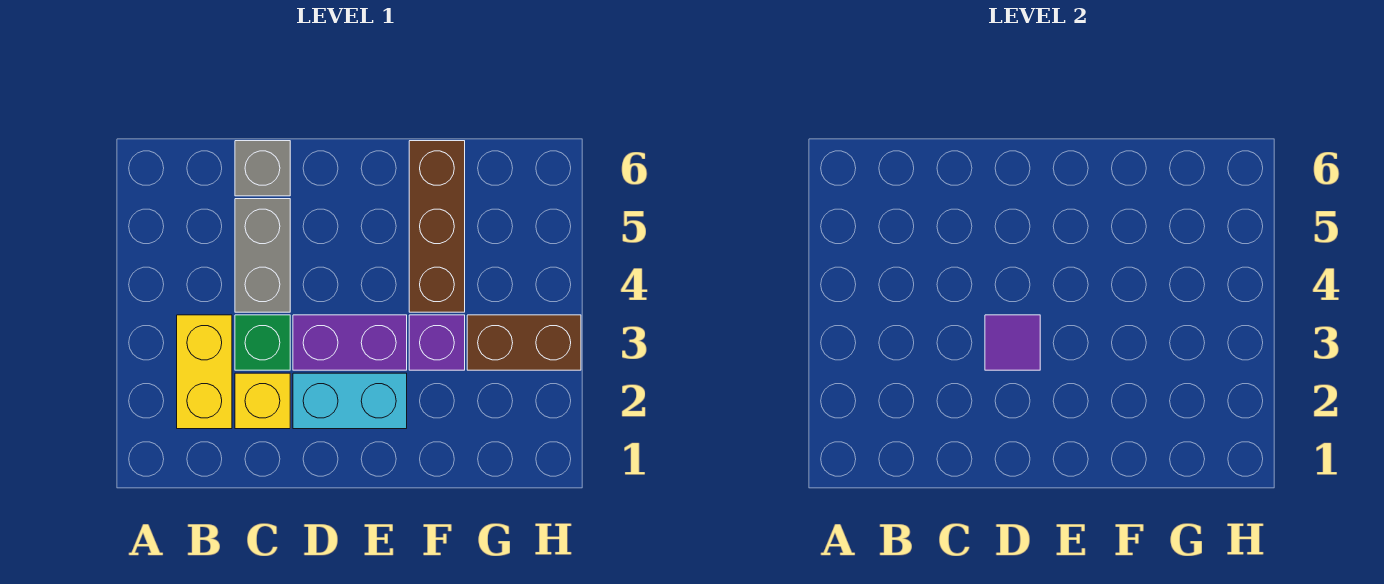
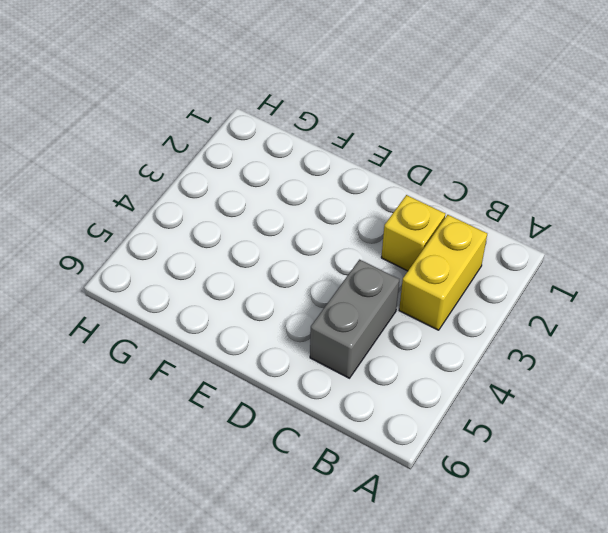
none -> green 1x1 brick [235,315,290,370]
none -> grey 1x1 brick [235,141,290,196]

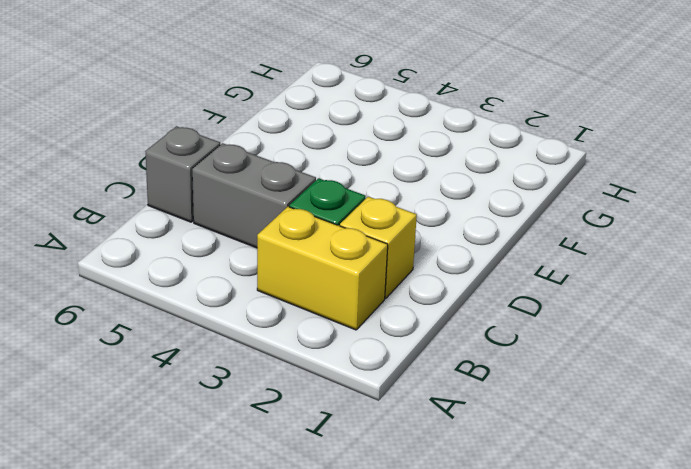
none -> cyan 1x2 brick [293,373,407,429]
none -> purple 1x2 brick [293,315,407,370]

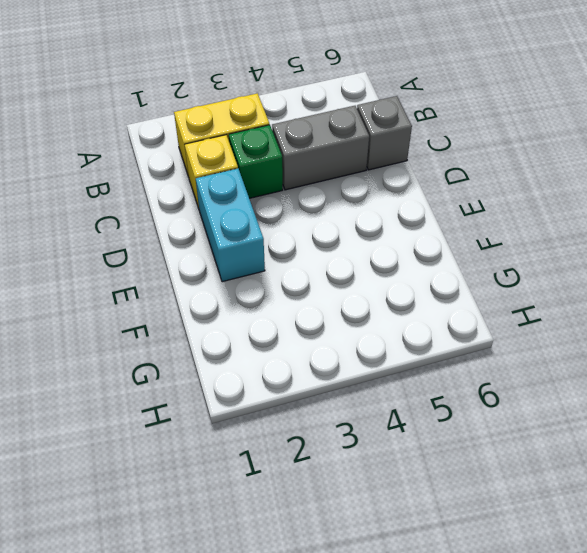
none -> purple 1x2 brick [293,315,407,370]
none -> purple 1x1 brick [409,315,465,370]

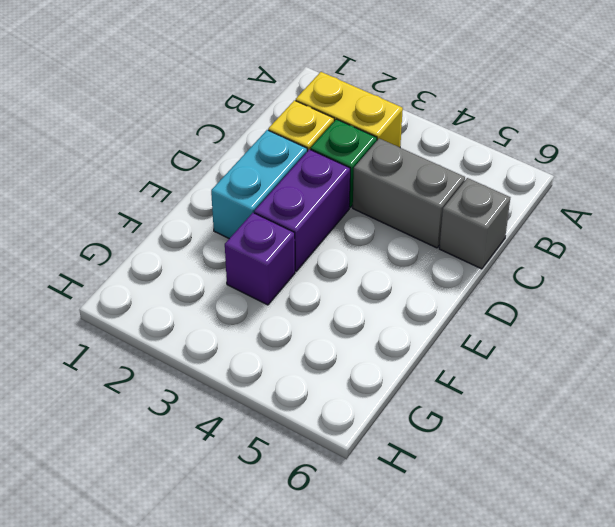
none -> brown 1x3 brick [409,141,465,312]
none -> brown 1x2 brick [467,315,581,370]

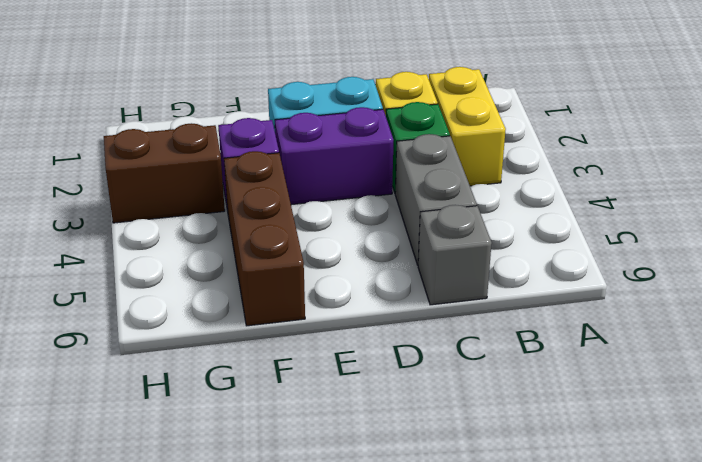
none -> purple 1x1 tile [985,315,1040,370]

